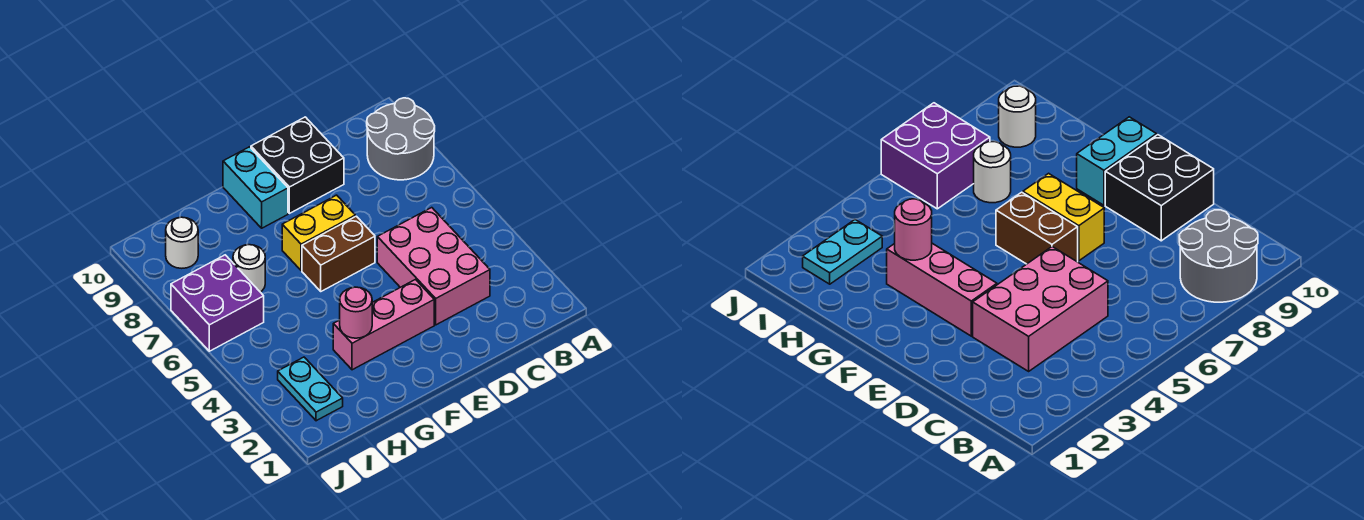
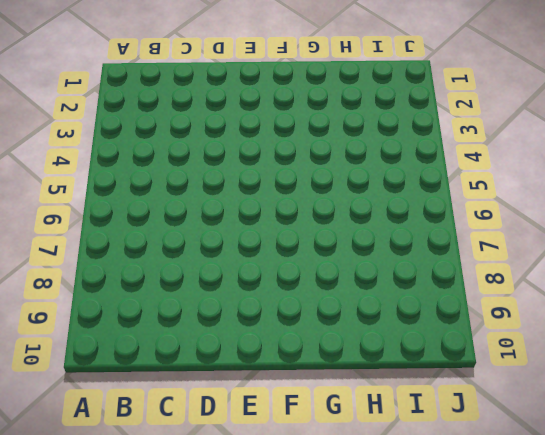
none -> grey 2x2 round brick [367,98,435,180]
none -> pink 2x3 brick [377,208,490,325]
none -> black 2x2 brick [251,117,344,213]

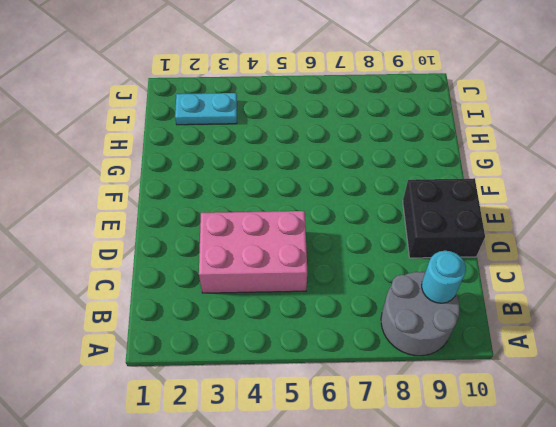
cyan 1x1 round brick [422,251,466,303] -> none
none -> pink 1x3 brick [333,280,434,370]
none -> brown 1x2 brick [302,216,375,291]
none -> yellow 1x2 brick [282,195,355,271]

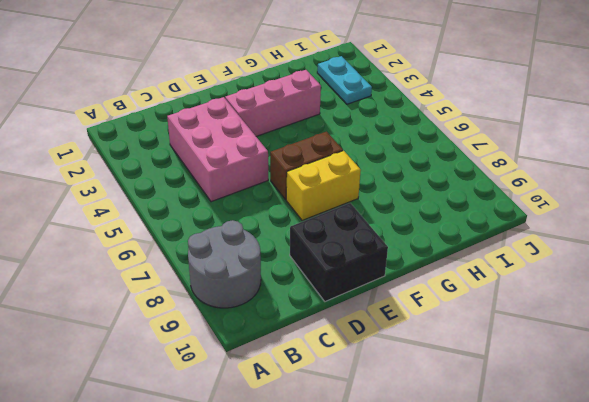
none -> cyan 1x2 brick [223,147,288,228]
none -> white 1x1 round brick [233,245,265,292]
none -> purple 2x2 brick [171,255,264,351]

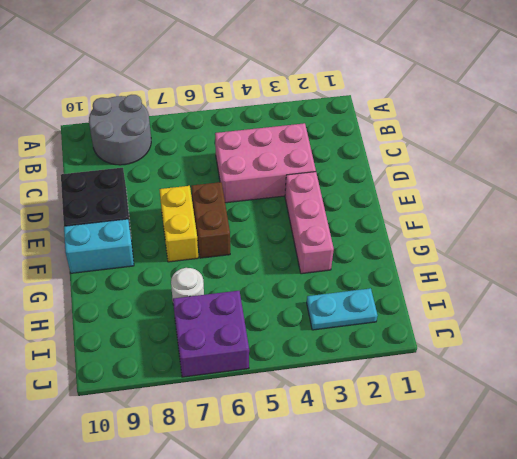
none -> white 1x1 round brick [166,217,198,268]
none -> pink 1x1 round brick [340,287,372,338]

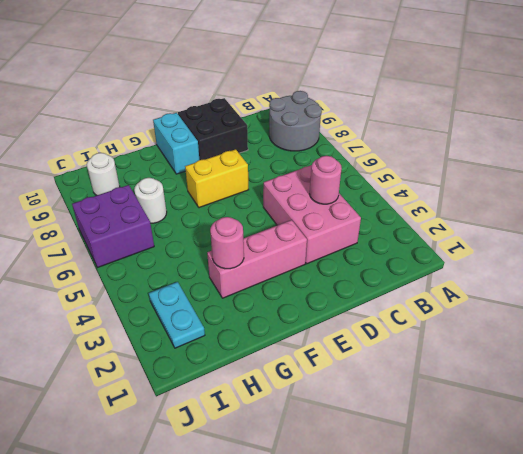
pink 1x1 round brick [310,156,342,204] -> none
none -> brown 1x2 brick [302,216,375,291]

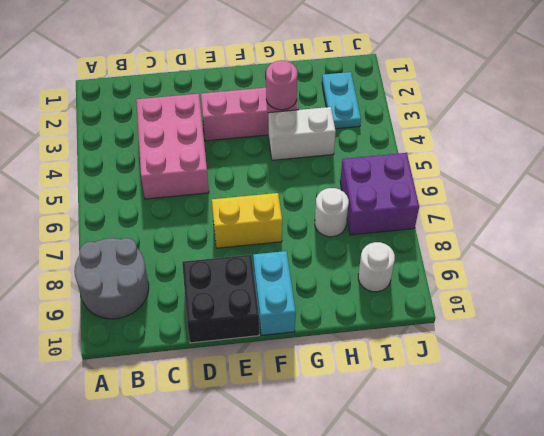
white 1x2 brick [268,107,336,160] -> none
none -> brown 1x2 brick [302,216,375,291]

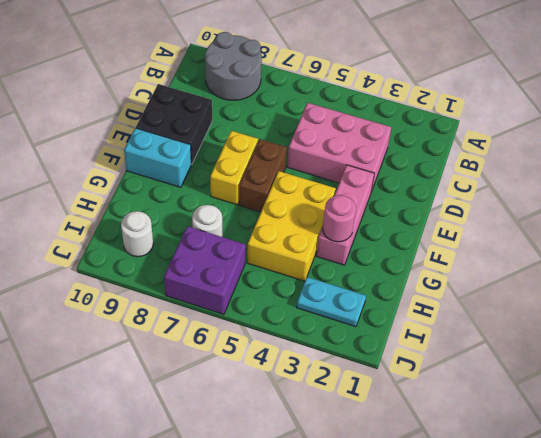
yellow 2x3 brick [247,171,336,281] -> none

